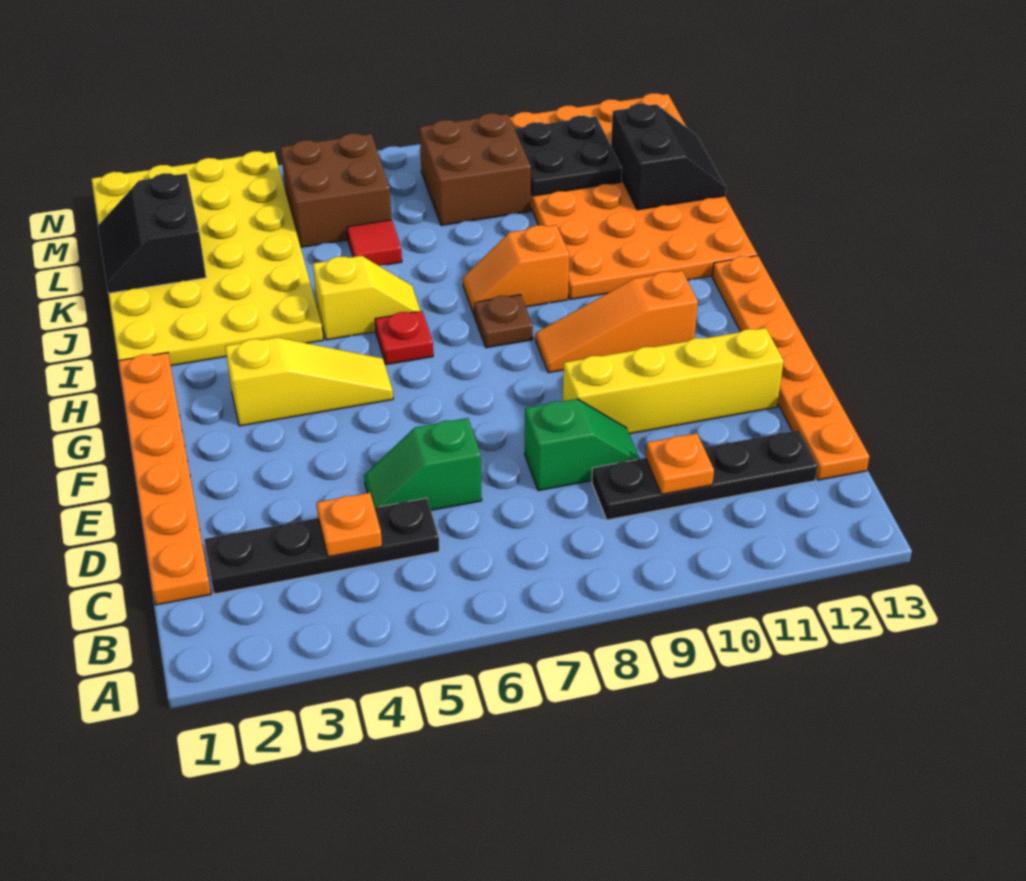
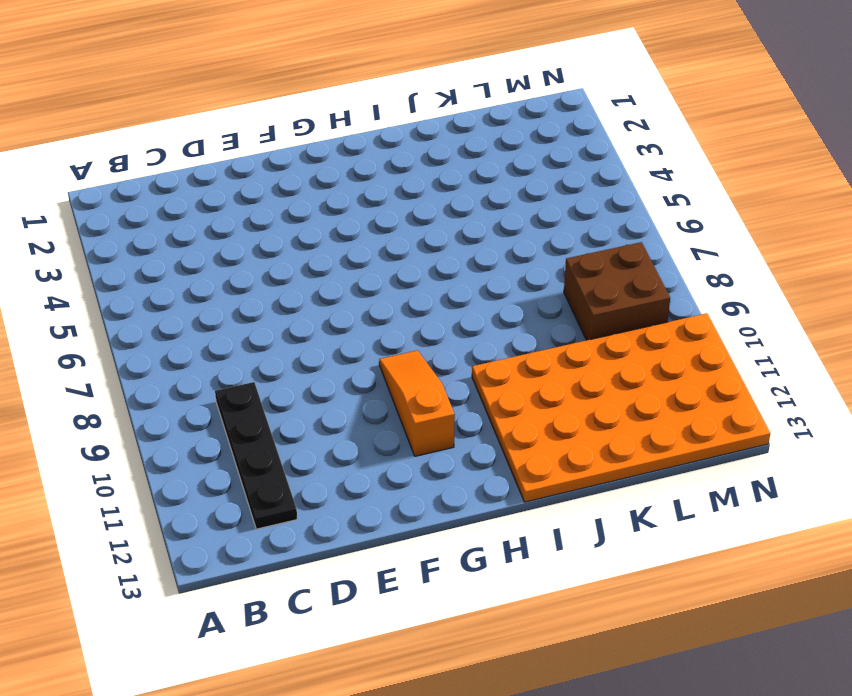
none -> orange 1x6 plate [118,353,211,605]
none -> black 1x4 plate [204,498,439,594]
none -> orange 1x6 plate [712,256,870,480]

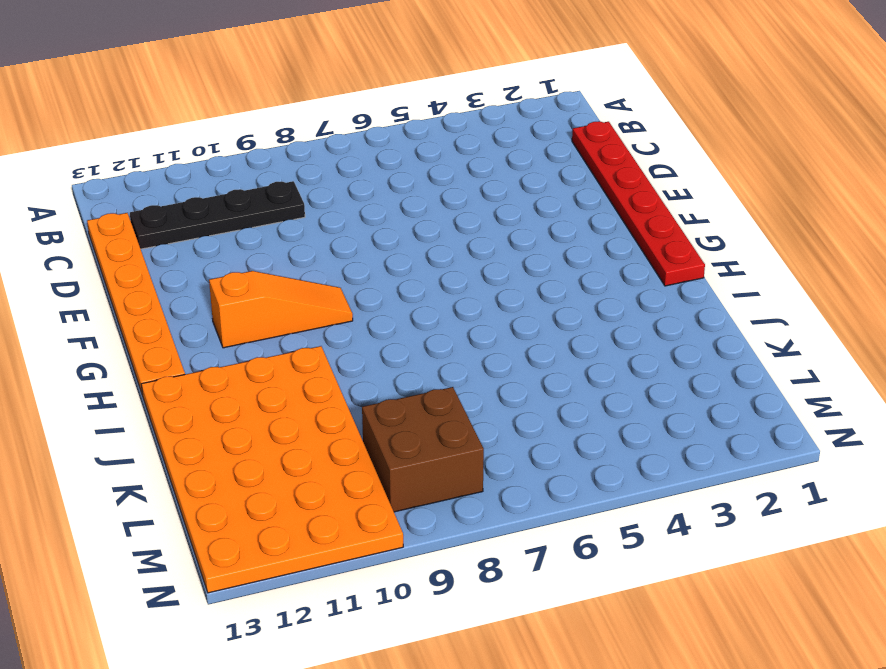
red 1x6 plate [572,121,705,286] -> orange 1x6 plate [118,353,211,605]
none -> black 1x4 plate [204,498,439,594]
none -> green 1x2 slope [364,418,482,510]
none -> green 1x2 slope [525,399,640,491]

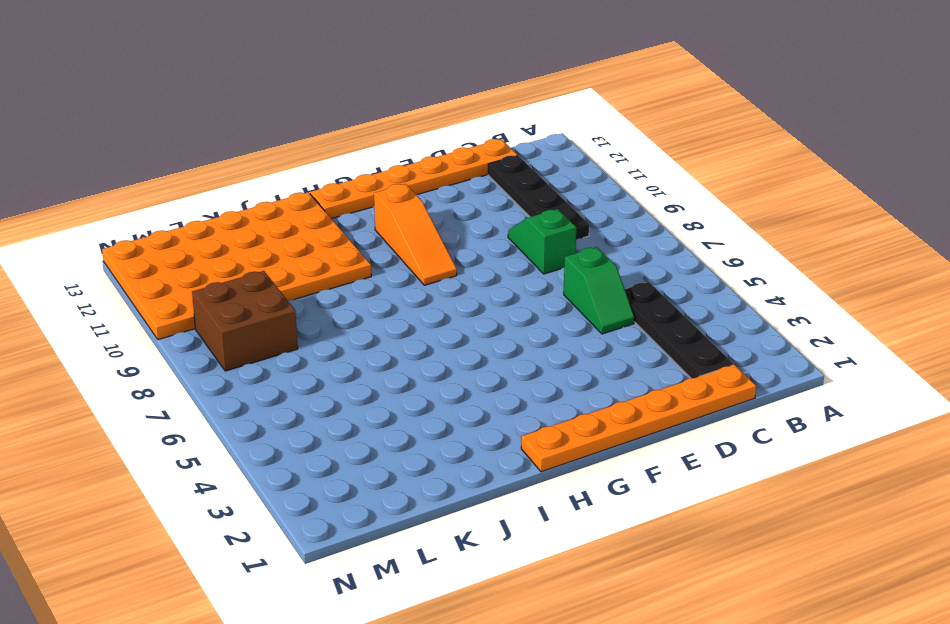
none -> yellow 1x4 brick [563,328,784,434]
none -> yellow 1x3 slope [225,338,393,426]
none -> red 1x1 plate [375,311,433,365]

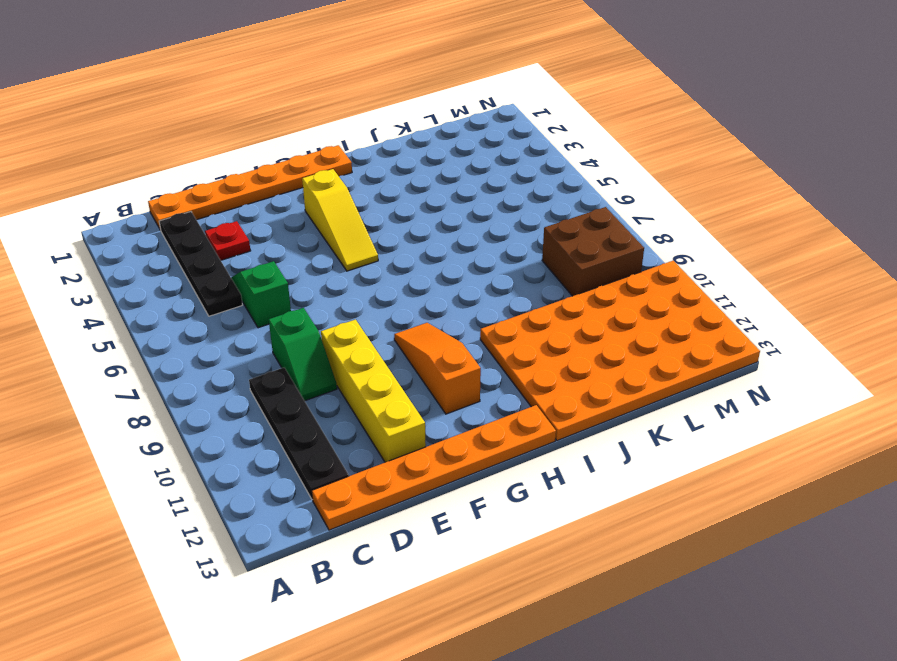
red 1x1 plate [205,221,251,260] -> red 1x1 plate moved to [375,311,433,365]
none -> brown 1x1 plate [474,295,533,348]
none -> yellow 4x6 plate [92,151,323,366]
none -> yellow 1x2 slope [313,256,420,340]

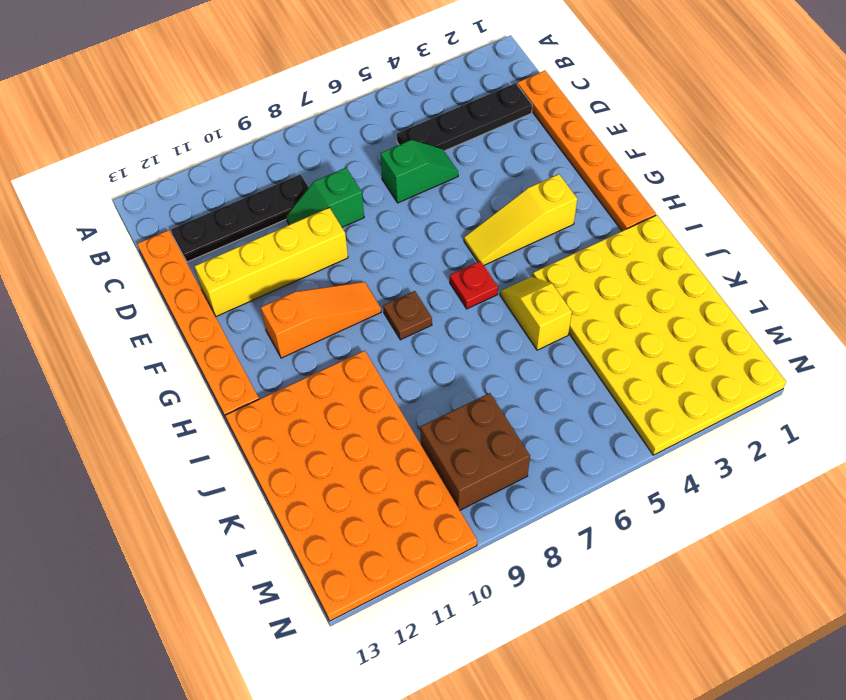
yellow 1x2 slope [500,277,572,350] -> yellow 1x2 slope turned to [313,256,420,340]
none -> orange 1x2 slope [463,225,569,315]
none -> red 1x1 tile [347,220,402,266]
none -> brown 2x2 brick [281,133,392,247]

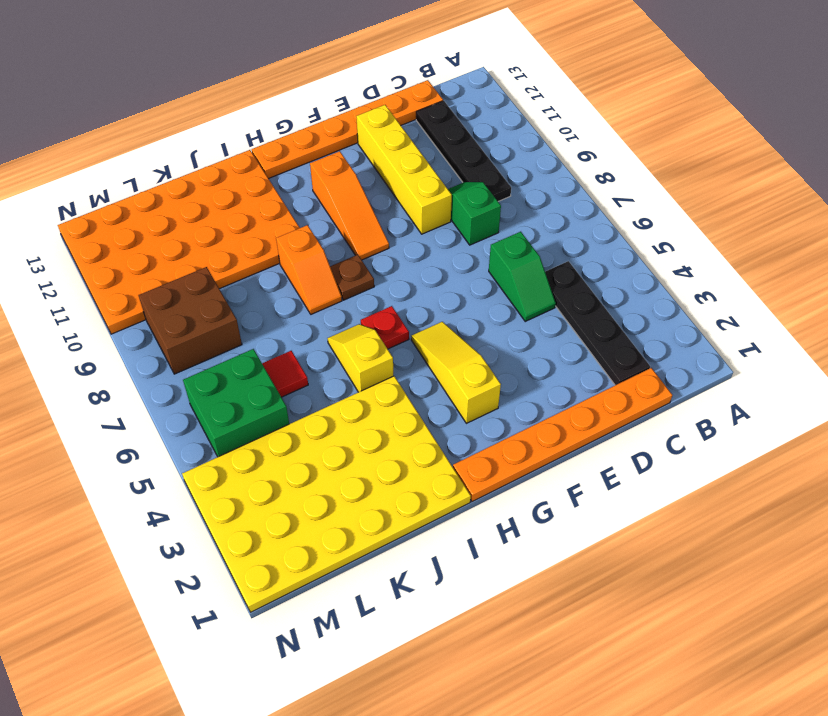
green 2x2 brick [183,349,289,457] -> brown 2x2 brick [281,133,392,247]
none -> orange 1x1 plate [317,493,382,557]
none -> orange 1x1 plate [646,433,714,494]
none -> black 2x2 slope [98,173,206,293]

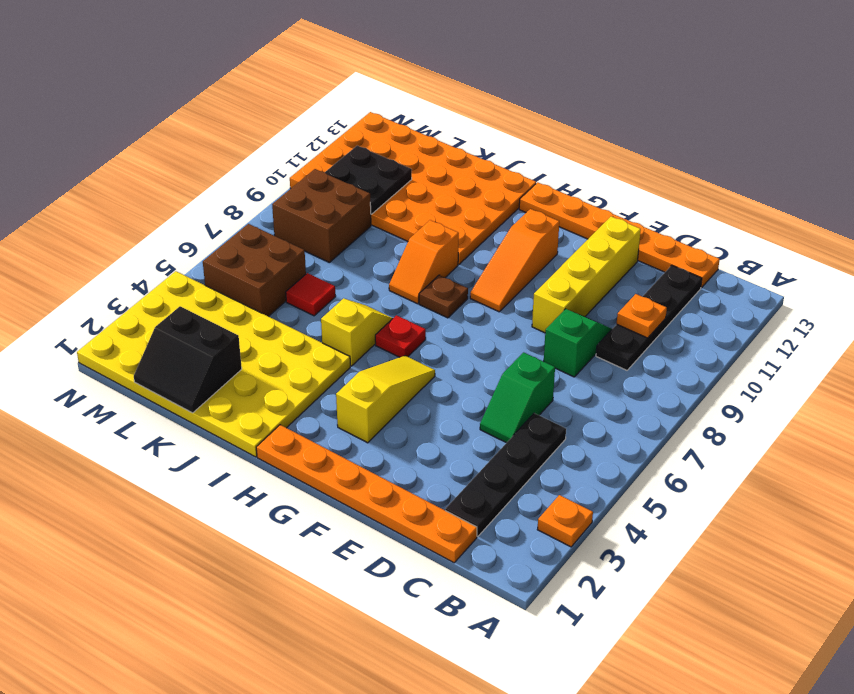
orange 1x1 plate [537,495,593,547] -> orange 1x1 plate moved to [317,493,382,557]
none -> black 2x2 slope [611,104,726,210]

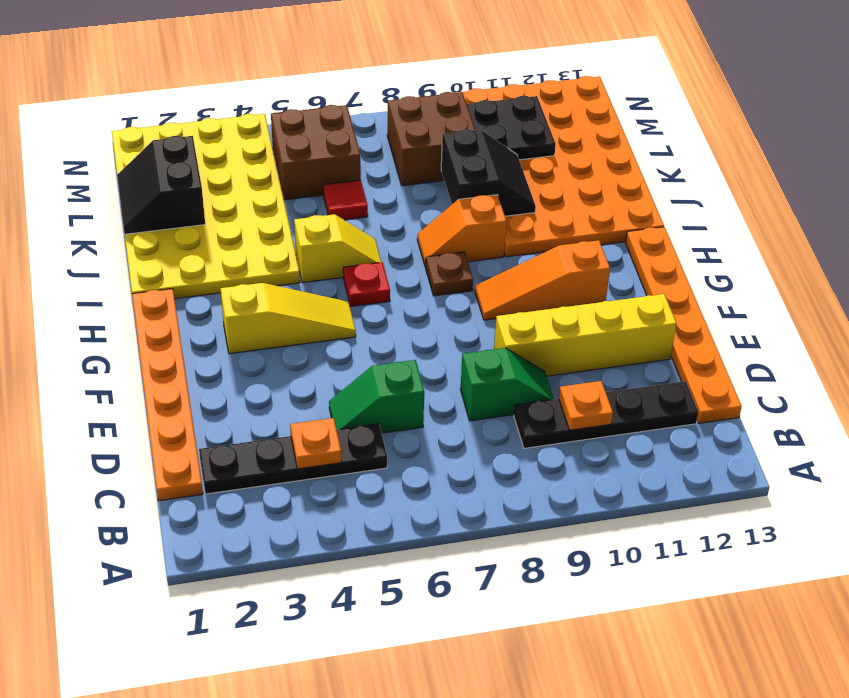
black 2x2 slope [441,129,536,216] -> black 2x2 slope moved to [611,104,726,210]

